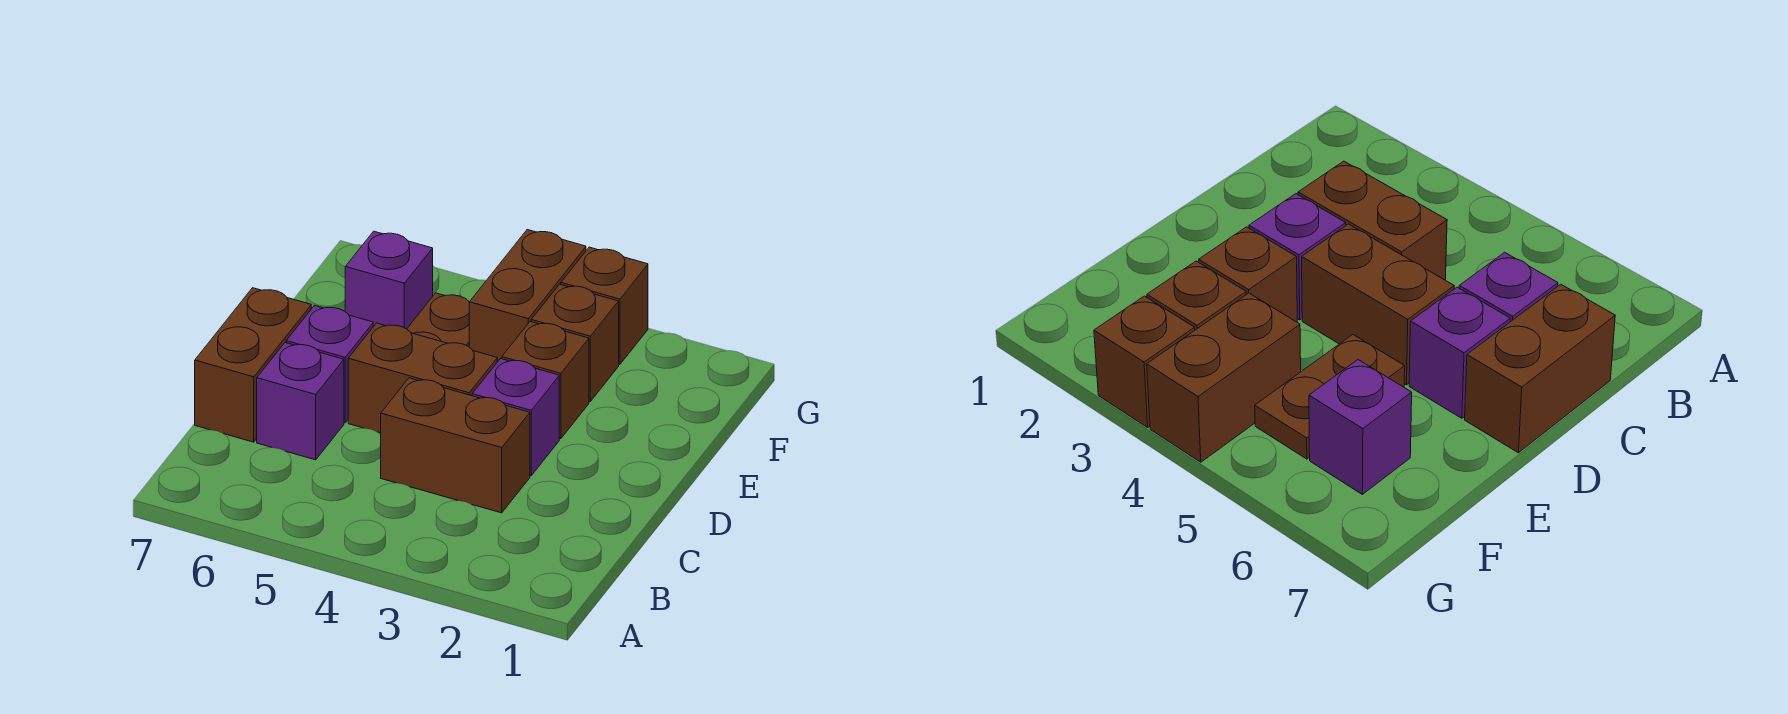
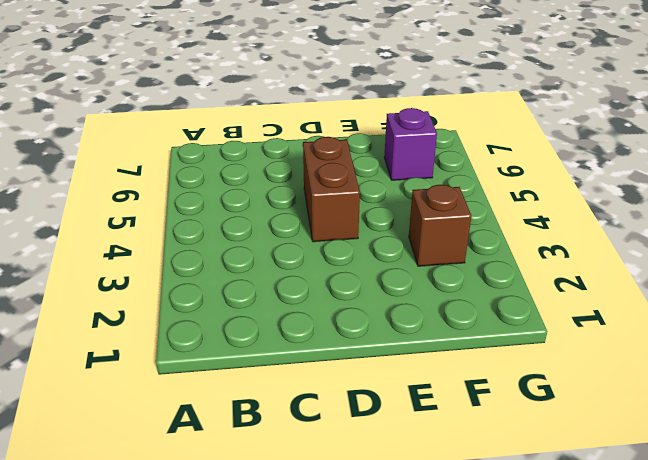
none -> brown 1x2 brick [381,378,530,513]
none -> purple 1x1 brick [257,343,344,460]
none -> brown 1x2 brick [195,288,311,442]

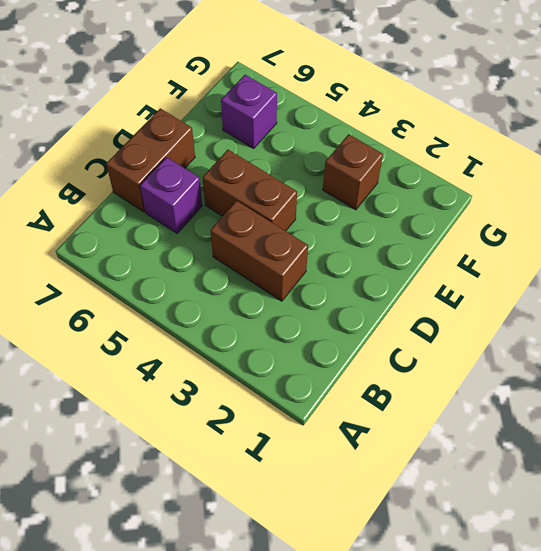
none -> purple 1x1 brick [472,359,559,476]
none -> purple 1x1 brick [286,305,373,423]
none -> brown 1x1 brick [502,321,589,439]

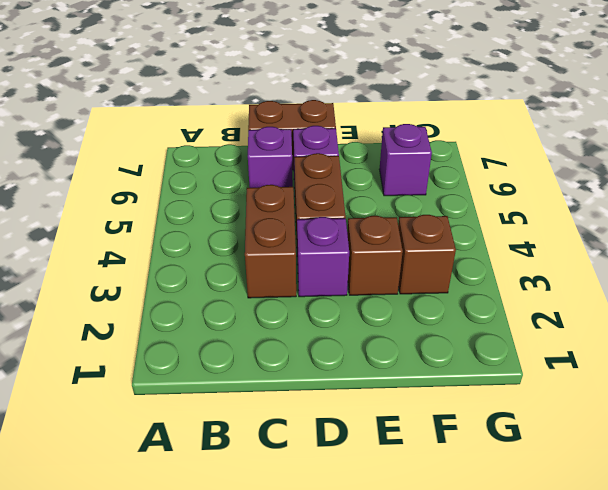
none -> brown 1x2 plate [407,293,469,346]
none -> brown 1x2 brick [469,230,586,362]
none -> brown 1x1 brick [561,247,648,365]

